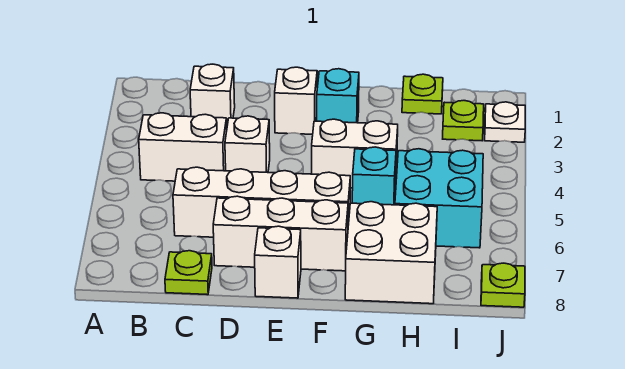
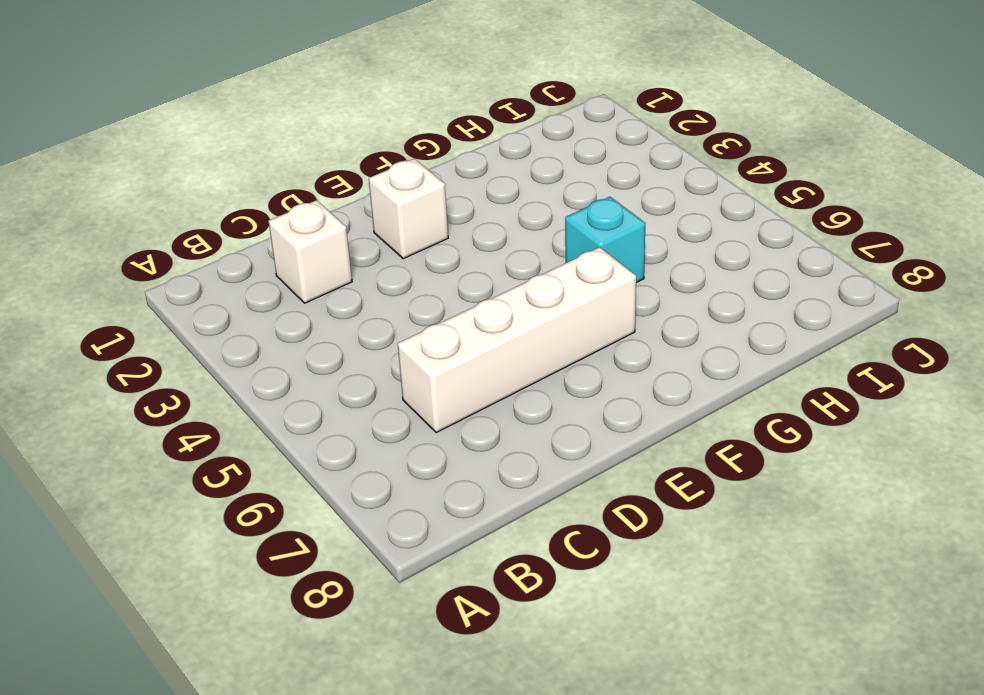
none -> white 1x2 brick [139,113,227,181]
none -> lime 1x1 plate [165,251,212,295]
none -> white 1x1 brick [225,116,270,173]

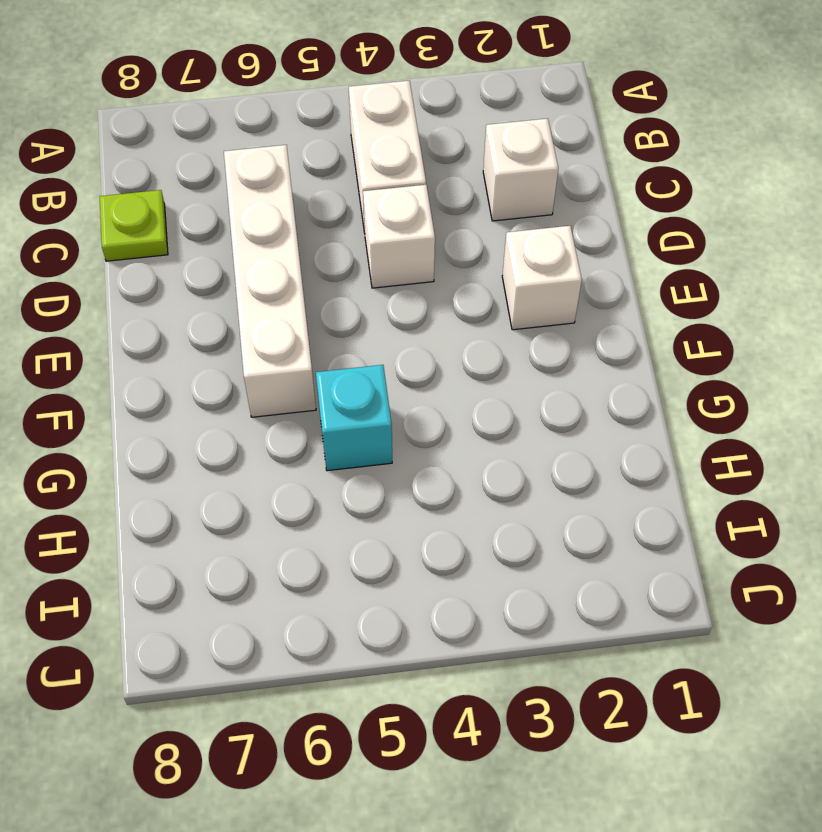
none -> white 1x3 brick [213,196,348,271]
none -> white 1x1 brick [255,226,301,298]
none -> cyan 1x1 brick [317,69,359,123]

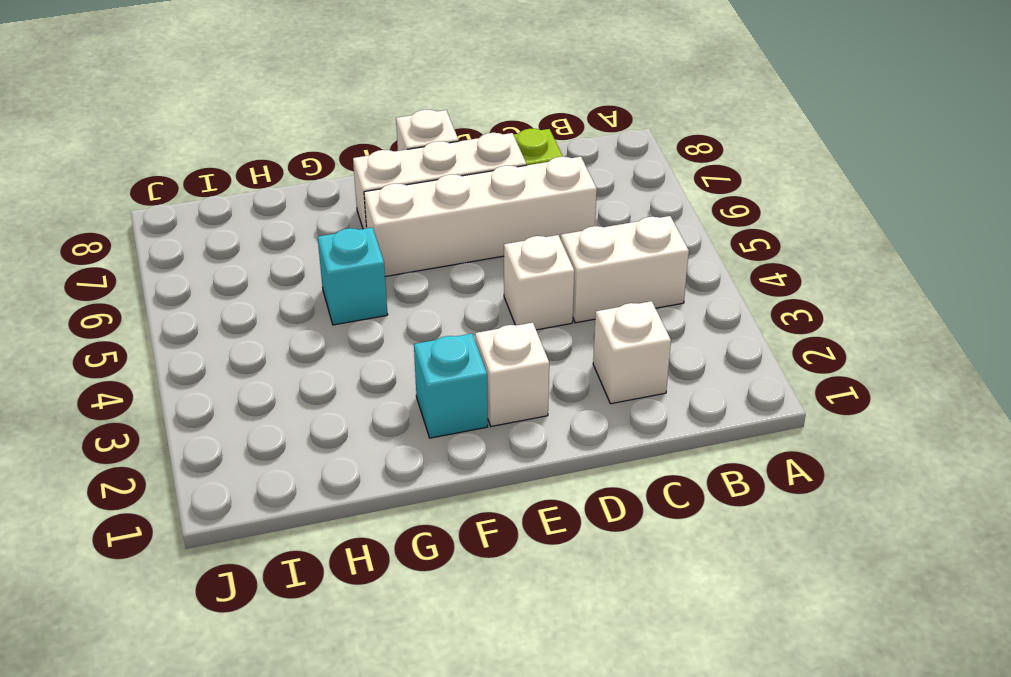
none -> white 1x2 brick [312,119,398,188]
none -> white 2x2 brick [345,202,437,304]
none -> lime 1x1 plate [402,74,443,114]

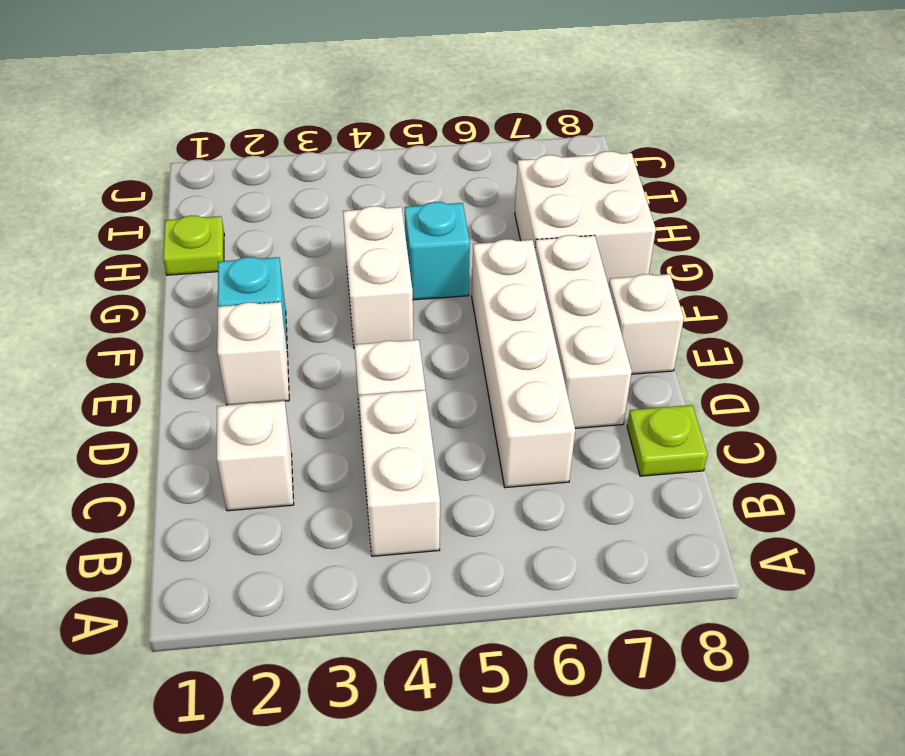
none -> cyan 2x2 brick [395,149,483,248]
none -> lime 1x1 plate [443,101,484,141]
none -> white 1x1 plate [485,102,525,142]

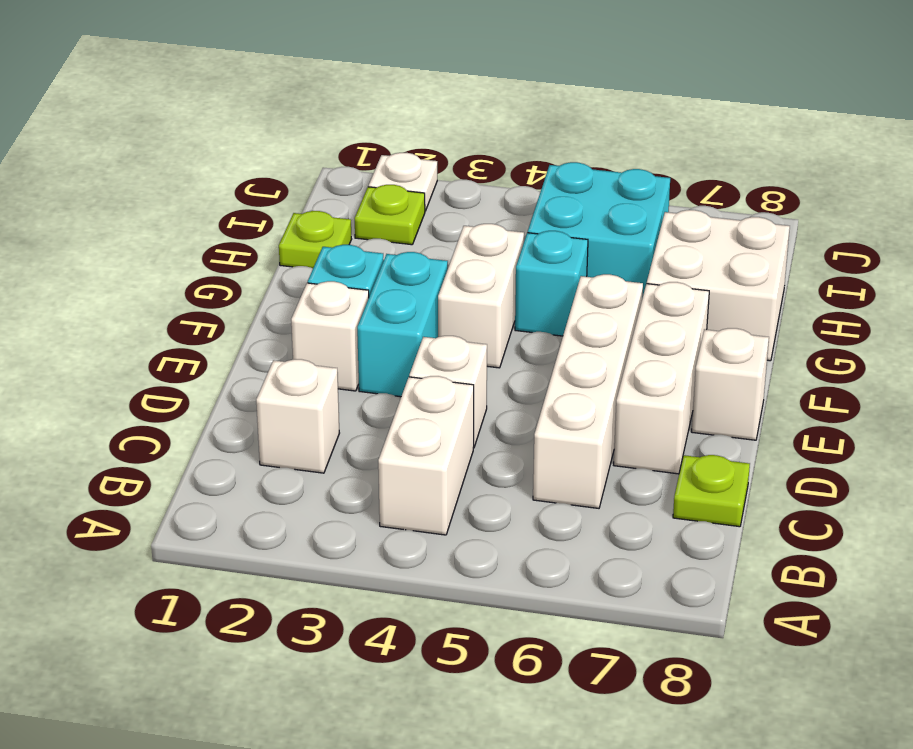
cyan 1x2 brick [357,252,448,397] -> none
none -> lime 1x1 plate [481,263,525,307]

